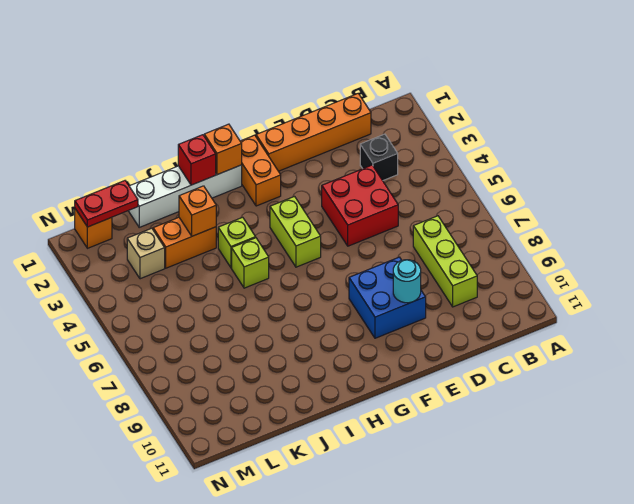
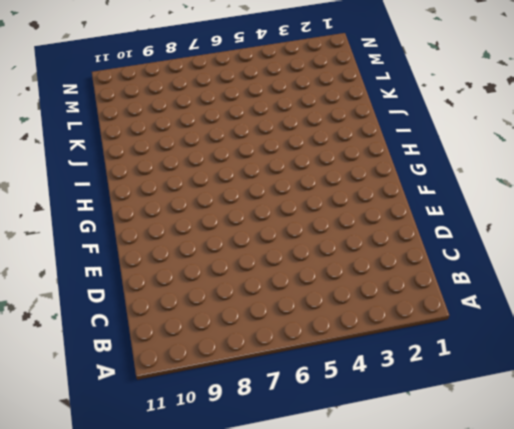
none -> orange 1x4 brick [256,94,371,171]
none -> black 1x1 brick [360,134,398,180]
none -> lime 1x3 brick [413,216,477,307]

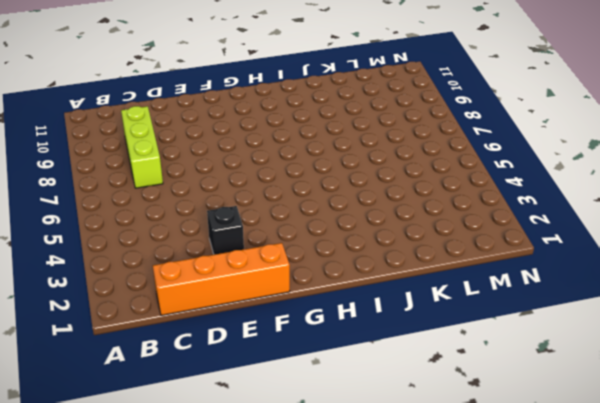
black 1x1 brick [207,206,244,255] -> black 1x1 brick moved to [360,134,398,180]
none -> red 2x2 brick [322,165,398,246]
none -> blue 2x2 brick [349,257,426,338]
none -> orange 1x2 brick [240,135,281,206]

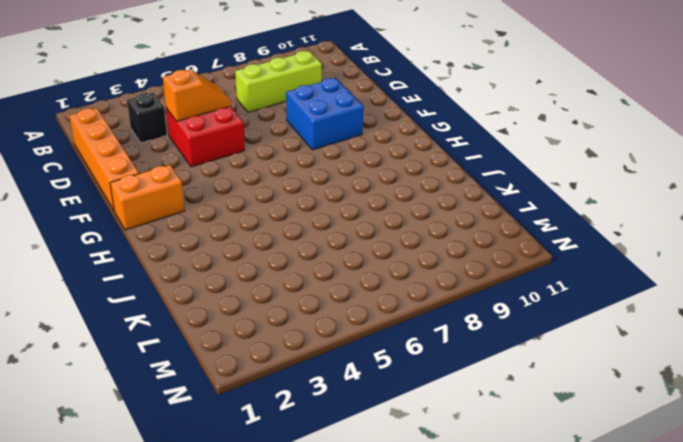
orange 1x2 slope [163,70,231,121] -> none
none -> lime 1x2 brick [270,197,321,267]
none -> white 1x4 brick [128,165,242,227]
none -> lime 1x1 brick [218,217,256,268]

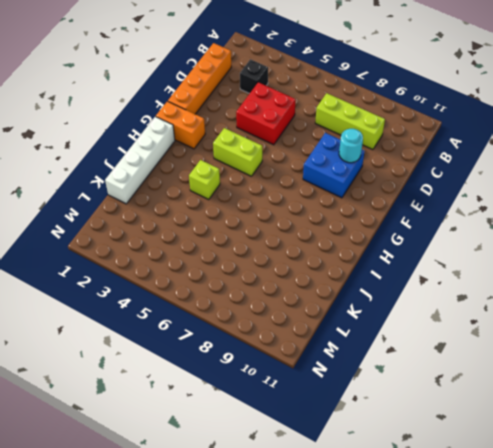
none -> lime 1x1 brick [232,238,269,288]
none -> orange 1x2 brick [153,217,216,268]
none -> tan 1x1 brick [127,228,165,279]

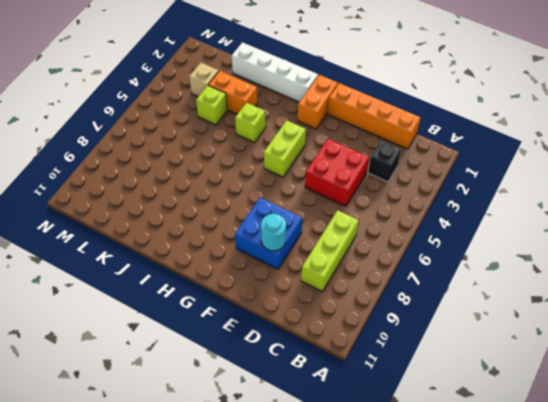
lime 1x1 brick [196,85,227,125] -> lime 1x1 brick moved to [232,238,269,288]
none -> orange 1x1 brick [75,209,112,248]
none -> orange 1x1 brick [204,124,242,175]
none -> red 1x1 brick [178,135,216,185]

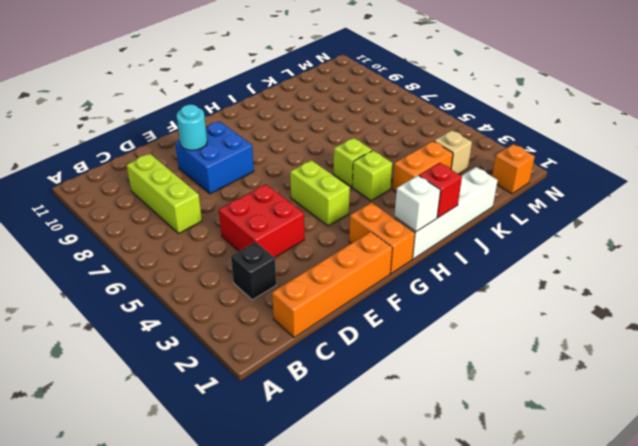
white 1x1 brick [394,176,440,232] -> orange 1x1 brick [204,124,242,175]
none -> orange 1x1 brick [179,186,216,236]
none -> red 1x2 plate [75,181,138,227]

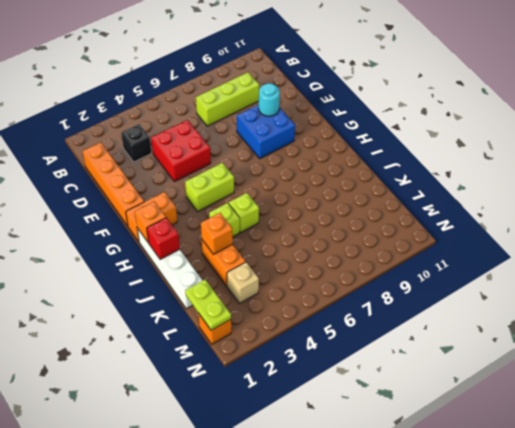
lime 1x2 plate [185,280,231,330] -> red 1x2 plate [75,181,138,227]

